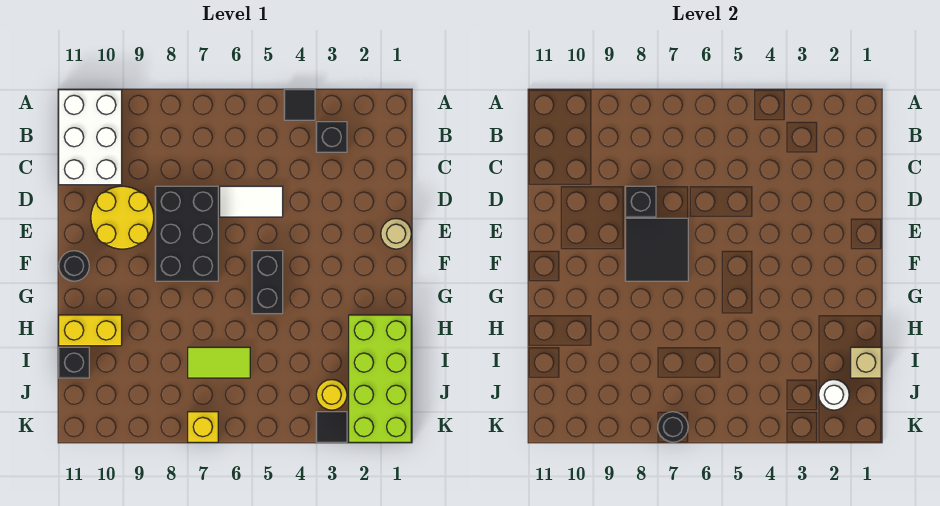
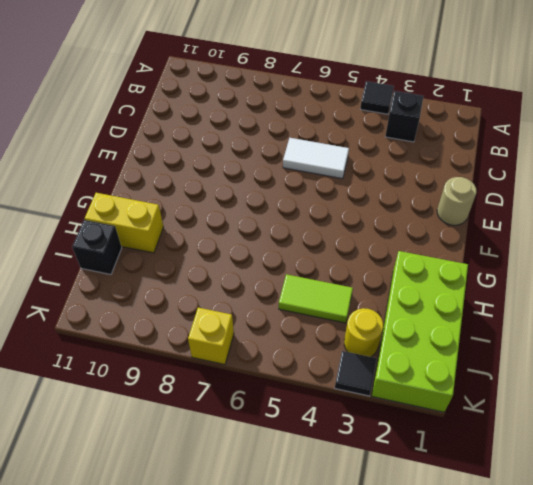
lime 1x2 tile [279,274,353,323] -> lime 1x2 tile moved to [188,347,250,378]
none -> white 2x3 brick [59,90,122,185]
none -> black 2x3 brick [155,186,218,281]
none -> yellow 2x2 round brick [91,186,154,249]

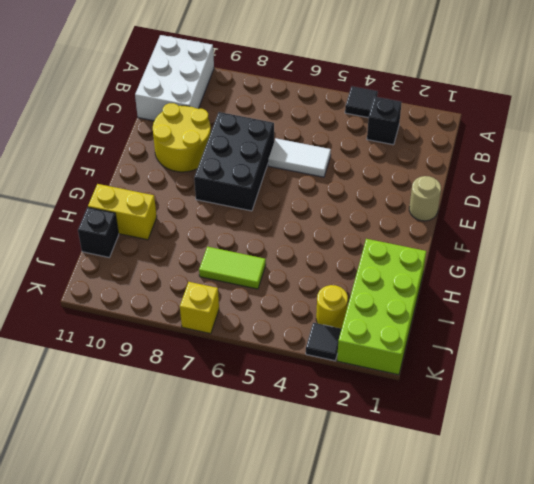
none -> black 1x2 brick [252,251,283,314]
none -> black 1x1 round brick [59,251,89,281]
none -> black 1x1 brick [625,186,656,217]

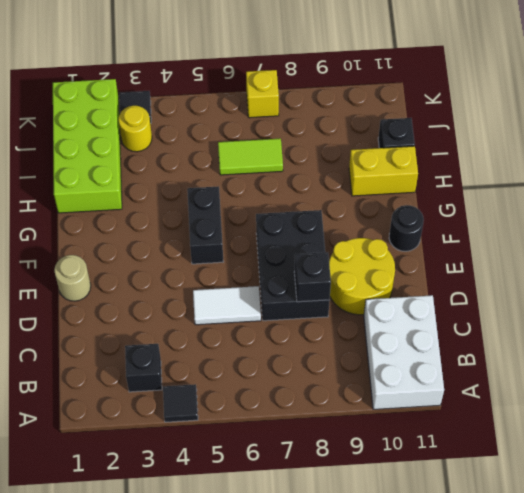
none -> black 2x2 tile [625,218,688,281]
none -> tan 1x1 brick [851,347,881,378]
none -> white 1x1 round brick [819,380,849,410]

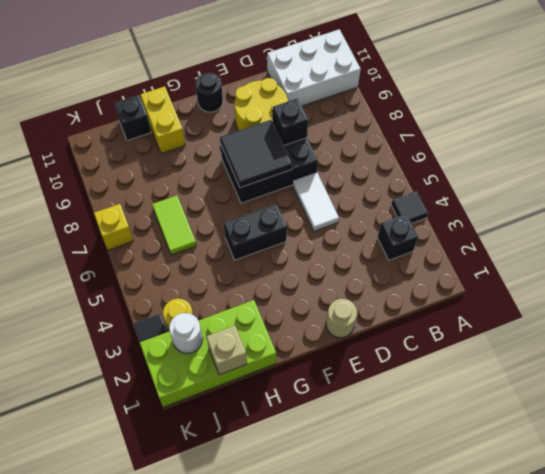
none -> black 1x1 round brick [658,412,688,442]

